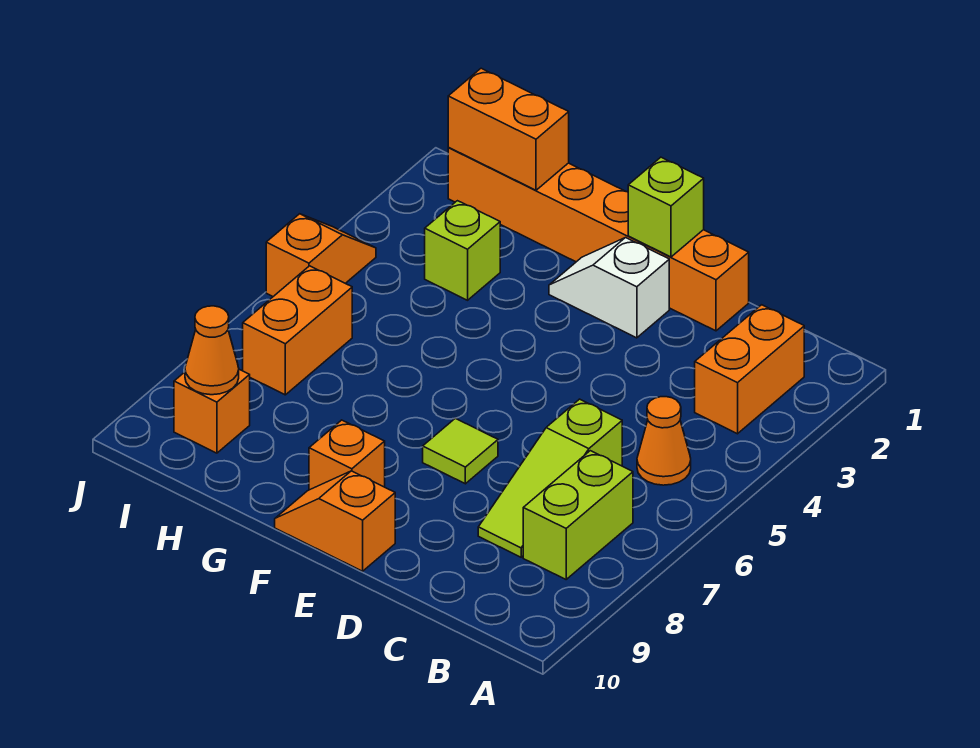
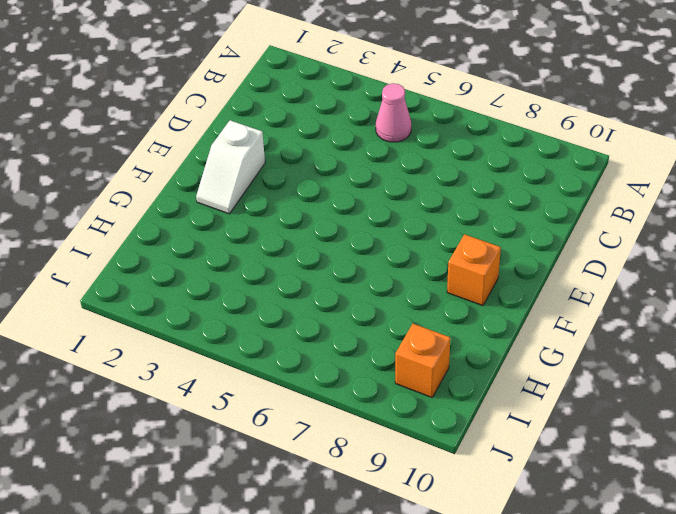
pink 1x1 cone [376,83,411,142] -> orange 1x1 cone [637,397,691,485]
none -> orange 1x2 brick [695,305,804,434]
none -> lime 1x2 brick [523,451,633,579]
none -> lime 1x3 slope [478,399,622,557]

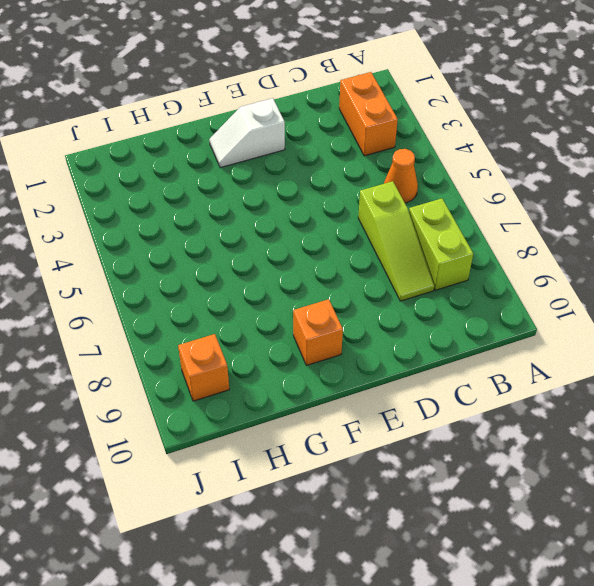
none -> orange 1x6 brick [448,147,749,331]
none -> lime 1x1 tile [423,418,498,484]
none -> orange 1x2 slope [275,471,395,571]

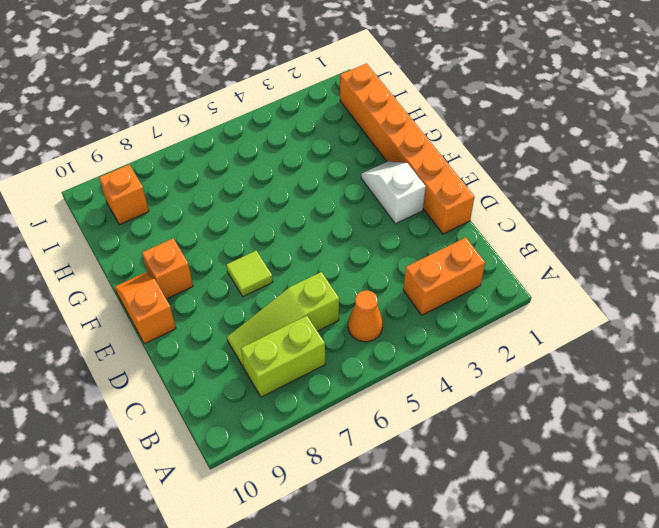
none -> lime 1x1 brick [425,201,500,300]
none -> orange 1x2 brick [243,266,352,395]
none -> orange 1x2 slope [266,214,376,296]

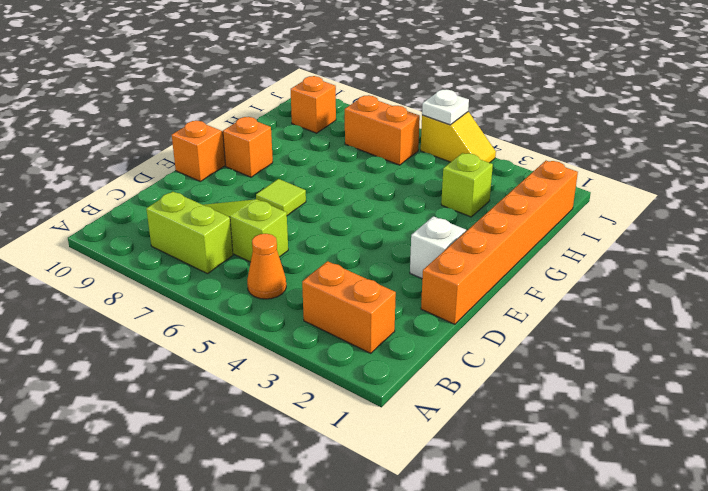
yellow 1x2 slope [421,112,496,163] -> orange 1x2 slope [266,214,376,296]
white 1x1 plate [422,89,469,125] -> none
none -> lime 1x1 brick [628,157,704,257]
none -> orange 1x2 brick [448,68,569,190]
none -> orange 1x1 cone [185,306,239,395]

